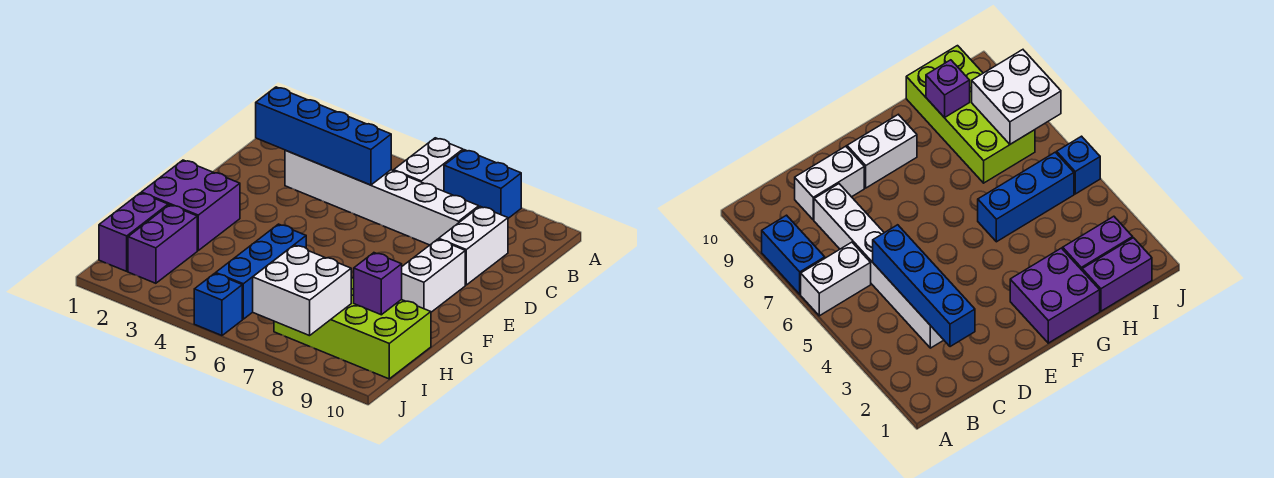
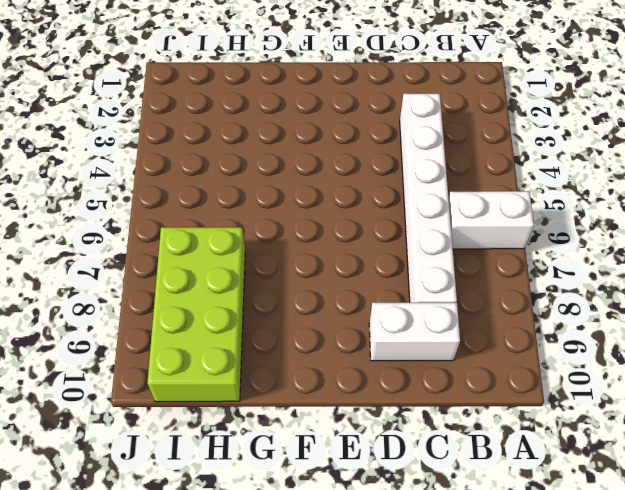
none -> blue 1x2 brick [444,150,521,218]
none -> white 1x2 brick [401,239,465,312]
none -> purple 2x2 brick [141,160,240,250]

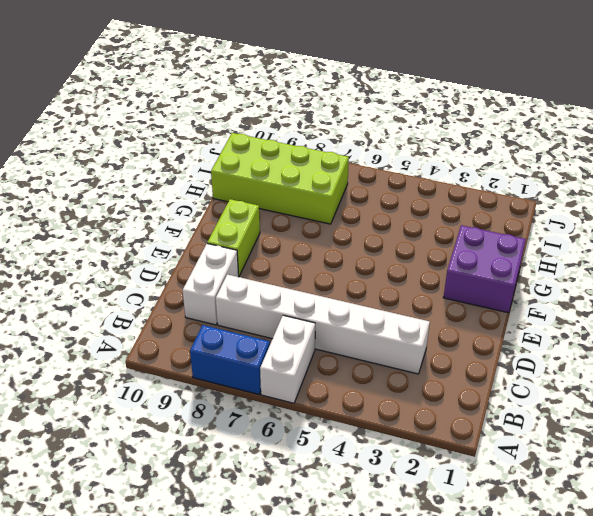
lime 1x2 brick [207,199,260,276] -> white 1x2 brick [401,239,465,312]
none -> blue 1x3 brick [216,224,306,319]
none -> purple 1x2 brick [99,193,168,271]
none -> purple 1x2 brick [128,205,197,283]

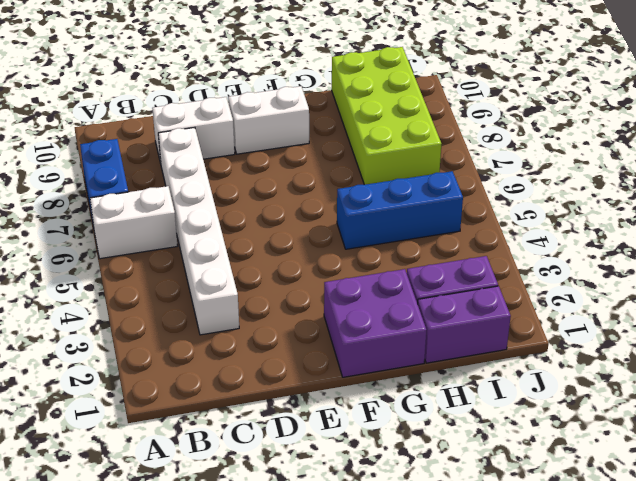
none -> blue 1x1 brick [194,273,242,335]
none -> blue 1x4 brick [256,87,391,185]
none -> purple 1x1 brick [354,253,402,315]

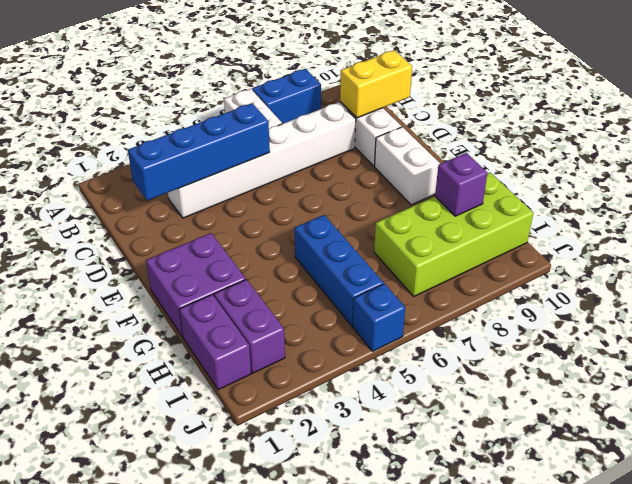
yellow 1x2 brick [340,50,412,118] -> none
none -> white 2x2 brick [253,245,351,336]

